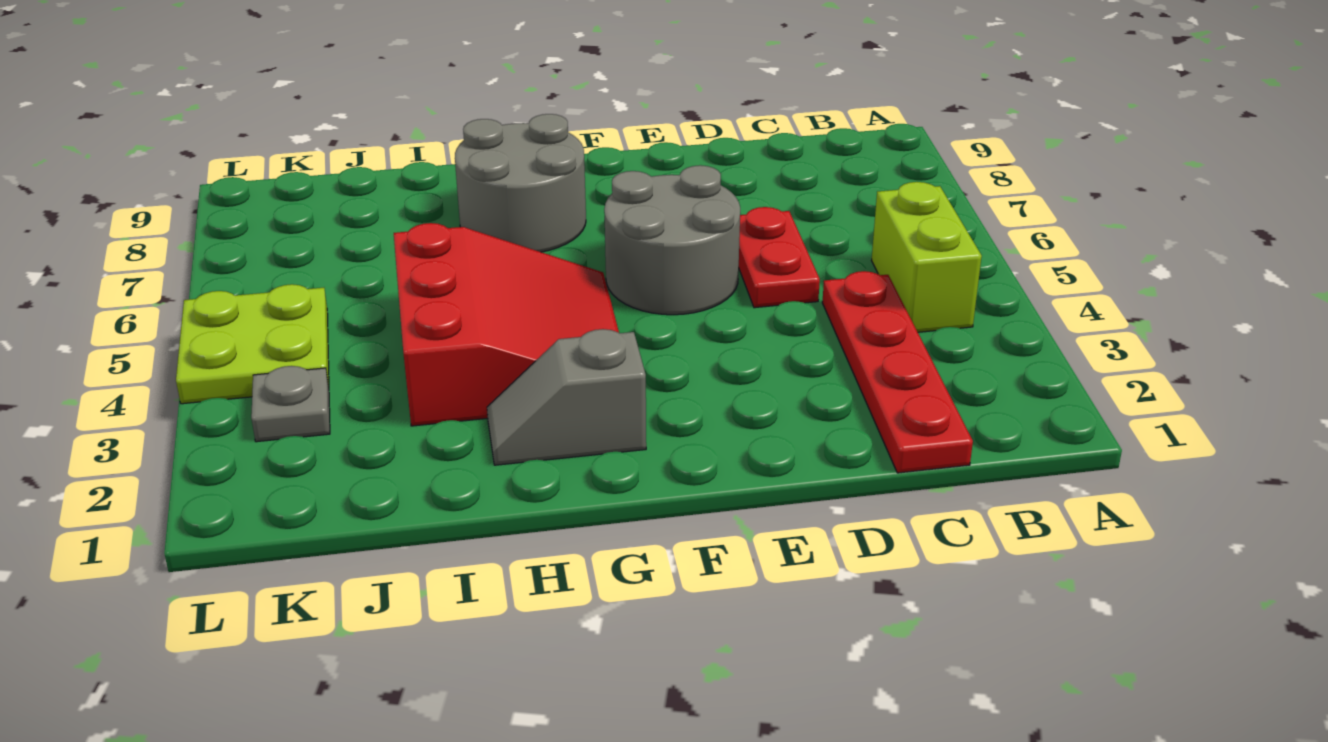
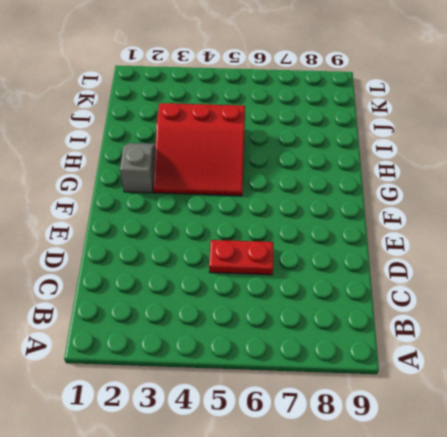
none -> lime 1x2 brick [872,182,982,332]
none -> red 1x4 plate [822,271,973,473]

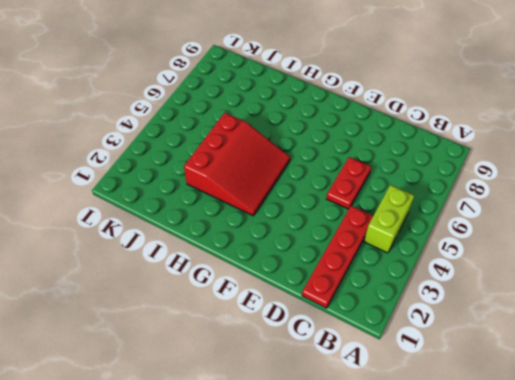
none -> grey 2x2 round brick [604,165,740,315]
none -> grey 1x2 slope [487,329,646,465]

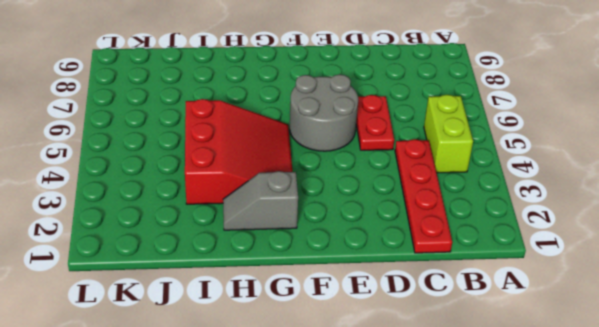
none -> grey 2x2 round brick [455,114,586,252]
none -> grey 1x1 plate [251,366,330,442]

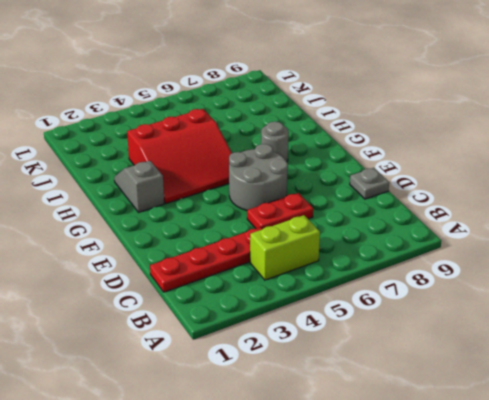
grey 1x1 plate [350,168,389,199] -> grey 1x1 plate moved to [251,366,330,442]
grey 1x1 round brick [261,122,289,162] -> grey 2x2 round brick [455,114,586,252]
none -> lime 2x2 plate [176,284,329,404]

